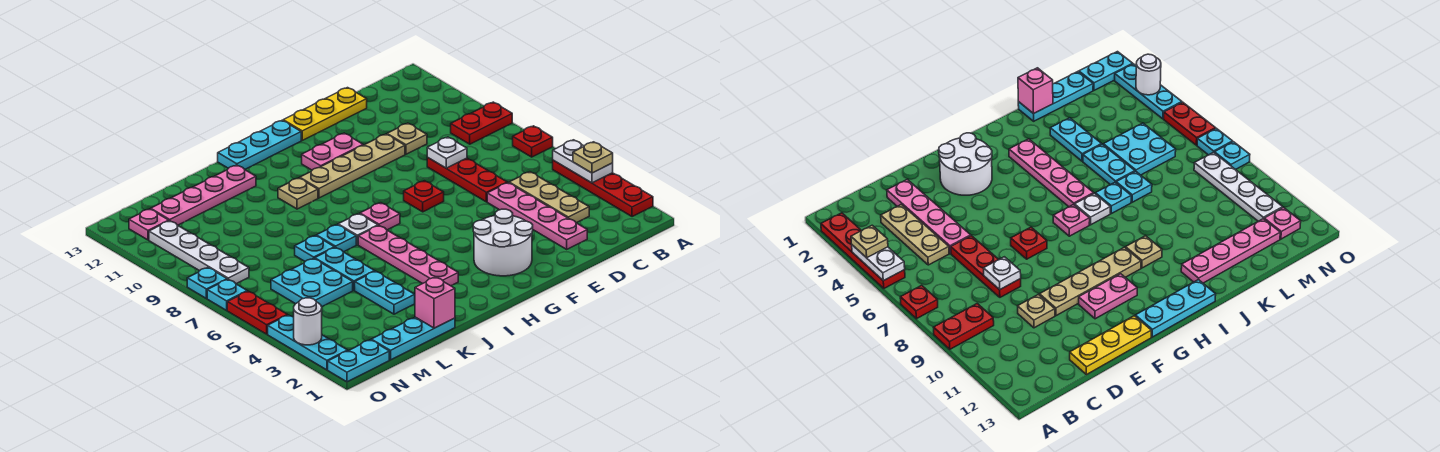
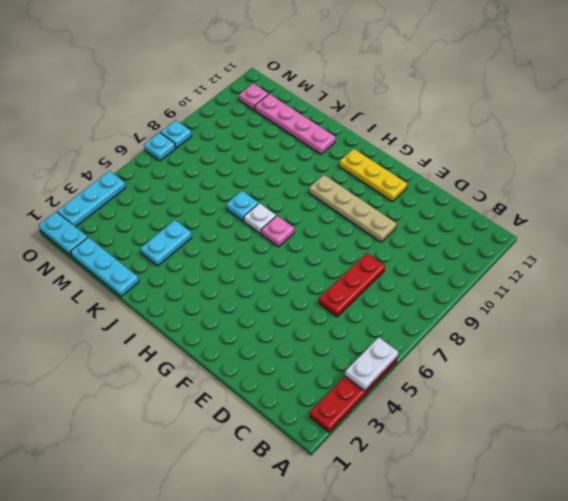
yellow 1x3 plate [339,149,407,202] -> yellow 1x3 plate moved to [283,88,367,140]
none -> red 1x1 plate [513,126,553,157]
none -> red 1x2 plate [451,102,512,144]
none -> tan 1x3 plate [509,172,589,223]
none -> pink 1x4 plate [487,183,587,249]

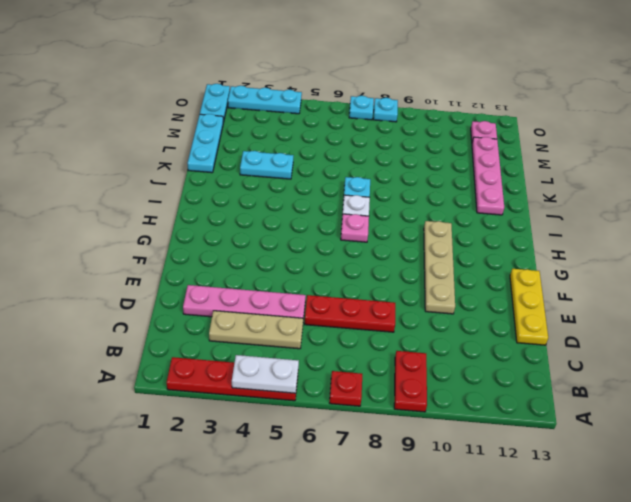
none -> tan 1x1 plate [387,123,427,154]
none -> white 2x2 round brick [473,209,533,276]
none -> red 1x1 plate [404,181,444,212]
none -> pink 1x2 plate [302,133,363,170]

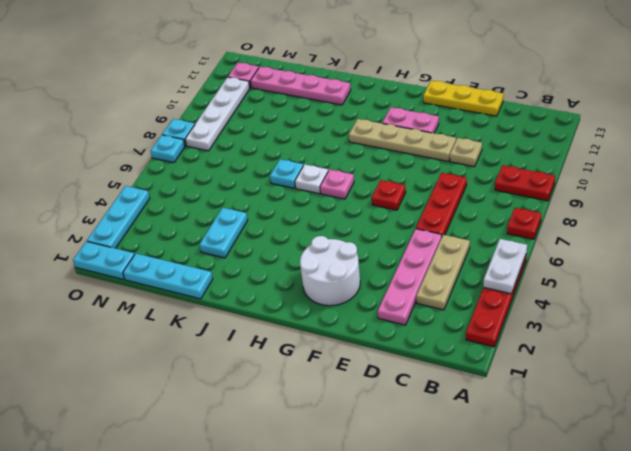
none -> cyan 1x3 plate [218,120,301,169]
none -> pink 1x4 plate [358,226,458,286]
none -> tan 1x1 plate [278,178,318,209]
none -> cyan 1x2 plate [315,247,375,290]

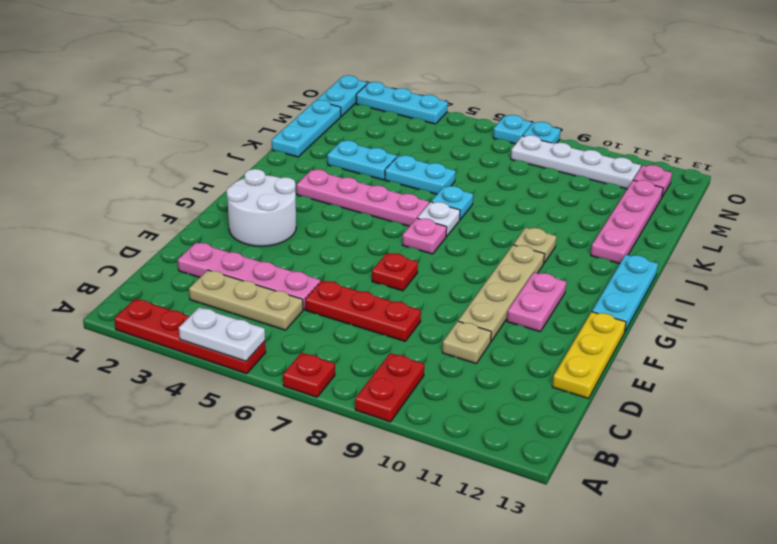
none -> cyan 1x1 plate [295,236,334,261]
none -> cyan 2x2 plate [271,258,353,307]
none -> red 1x2 plate [227,291,287,334]
none -> white 1x1 plate [427,137,467,168]

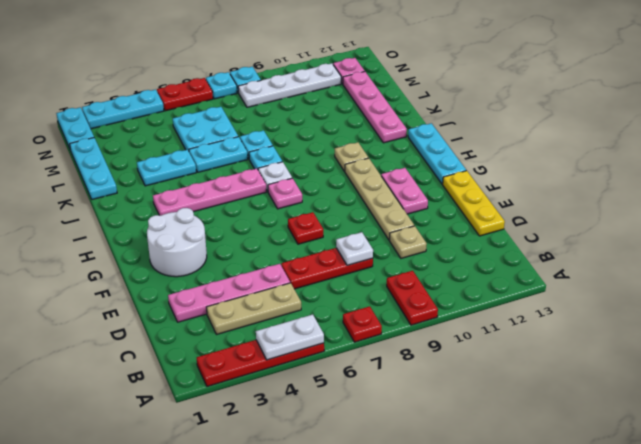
none -> pink 1x1 brick [415,277,455,328]
none -> white 1x1 round brick [294,298,322,345]
none -> tan 1x1 plate [573,142,613,173]

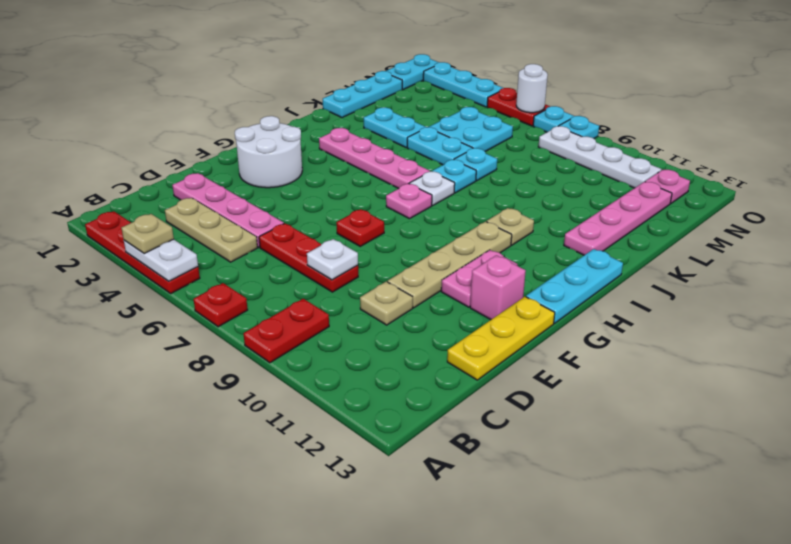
pink 1x1 brick [470,255,526,320] -> pink 1x1 brick moved to [415,277,455,328]
white 1x1 round brick [516,64,548,113] -> white 1x1 round brick moved to [294,298,322,345]

